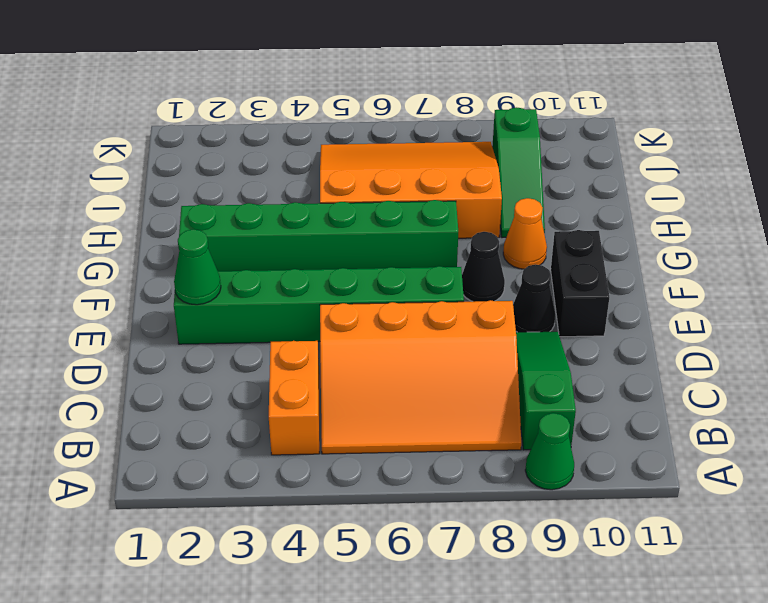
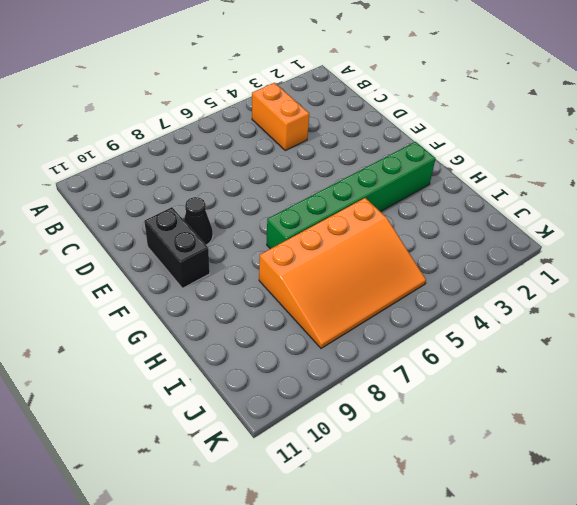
none -> green 1x1 cone [525,413,574,490]
none -> orange 3x4 slope [320,300,521,454]
none -> green 1x3 slope [516,332,576,450]

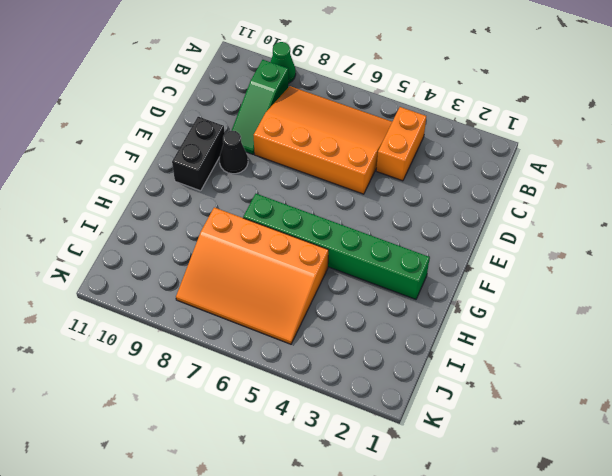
none -> green 1x6 brick [174,266,464,344]
none -> black 1x1 cone [462,232,505,302]
none -> orange 1x1 cone [503,198,547,269]

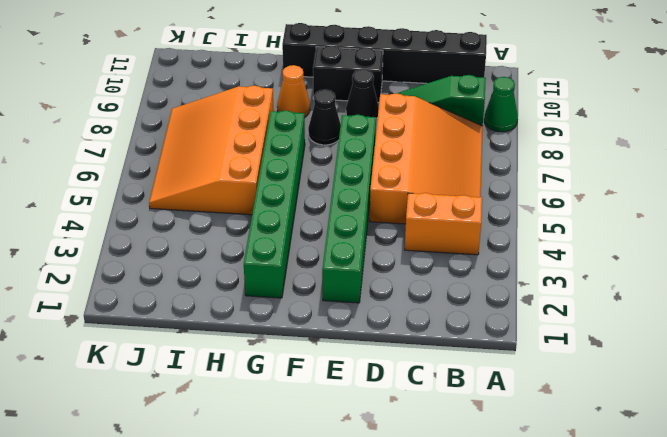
black 1x6 brick [282,23,487,83] -> none
none -> green 1x3 slope [492,107,545,238]
none -> green 1x1 cone [174,229,221,305]

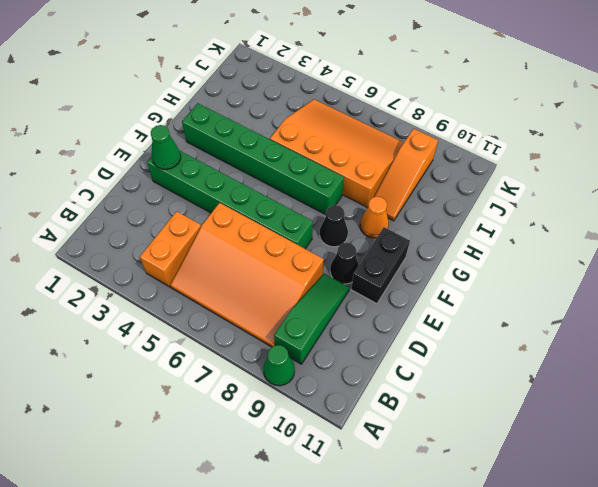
orange 1x3 slope [374,129,438,221] -> green 1x3 slope [492,107,545,238]

